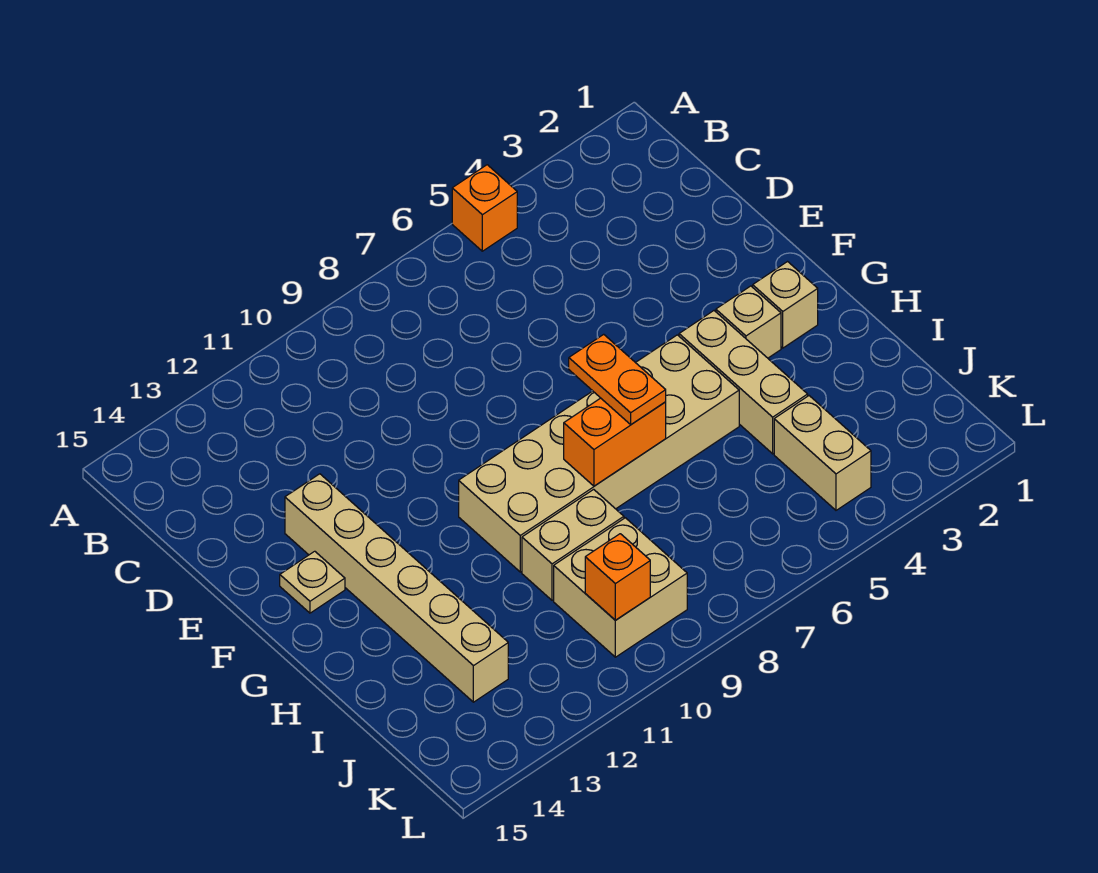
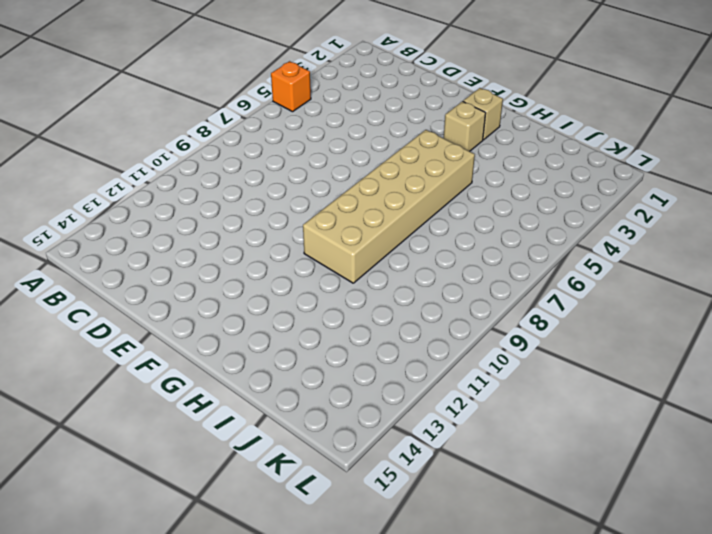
none -> tan 1x6 brick [285,474,508,702]
none -> tan 1x1 plate [280,551,345,613]
none -> tan 1x3 brick [679,311,808,454]

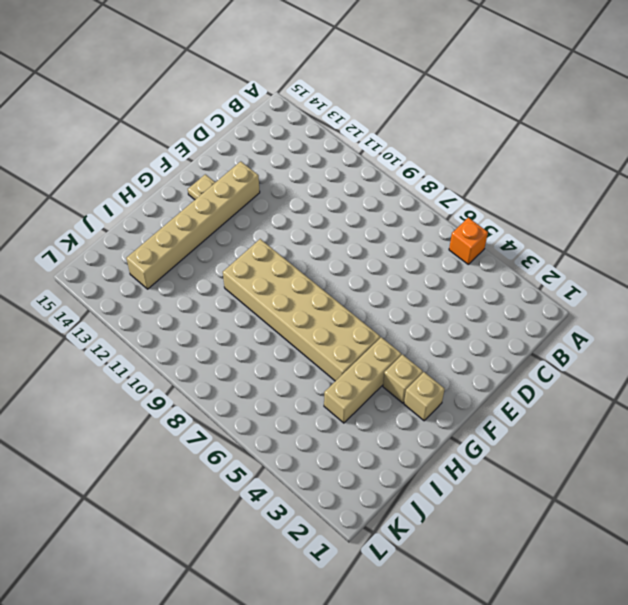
none -> tan 1x2 brick [522,489,624,600]
none -> tan 1x2 brick [774,396,871,510]
none -> tan 2x2 brick [554,518,687,657]

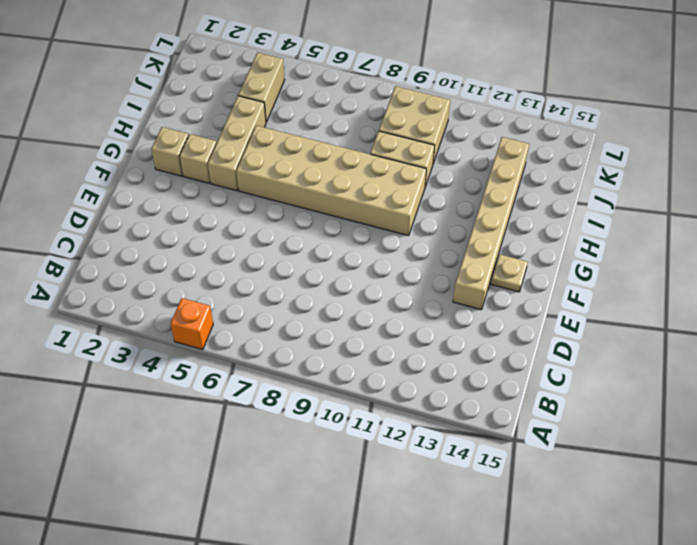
none -> orange 1x2 brick [564,398,666,486]
none -> orange 1x1 brick [585,534,650,620]
none -> orange 1x2 plate [569,334,666,424]

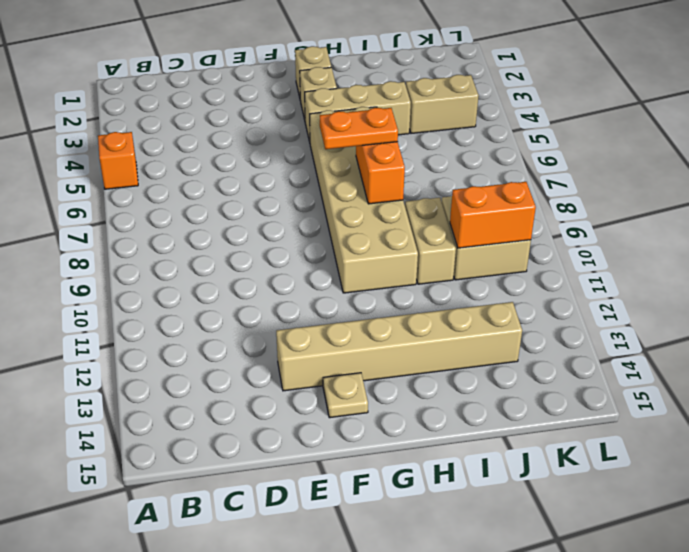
orange 1x2 brick [450,182,536,248] -> orange 1x1 brick [585,534,650,620]

